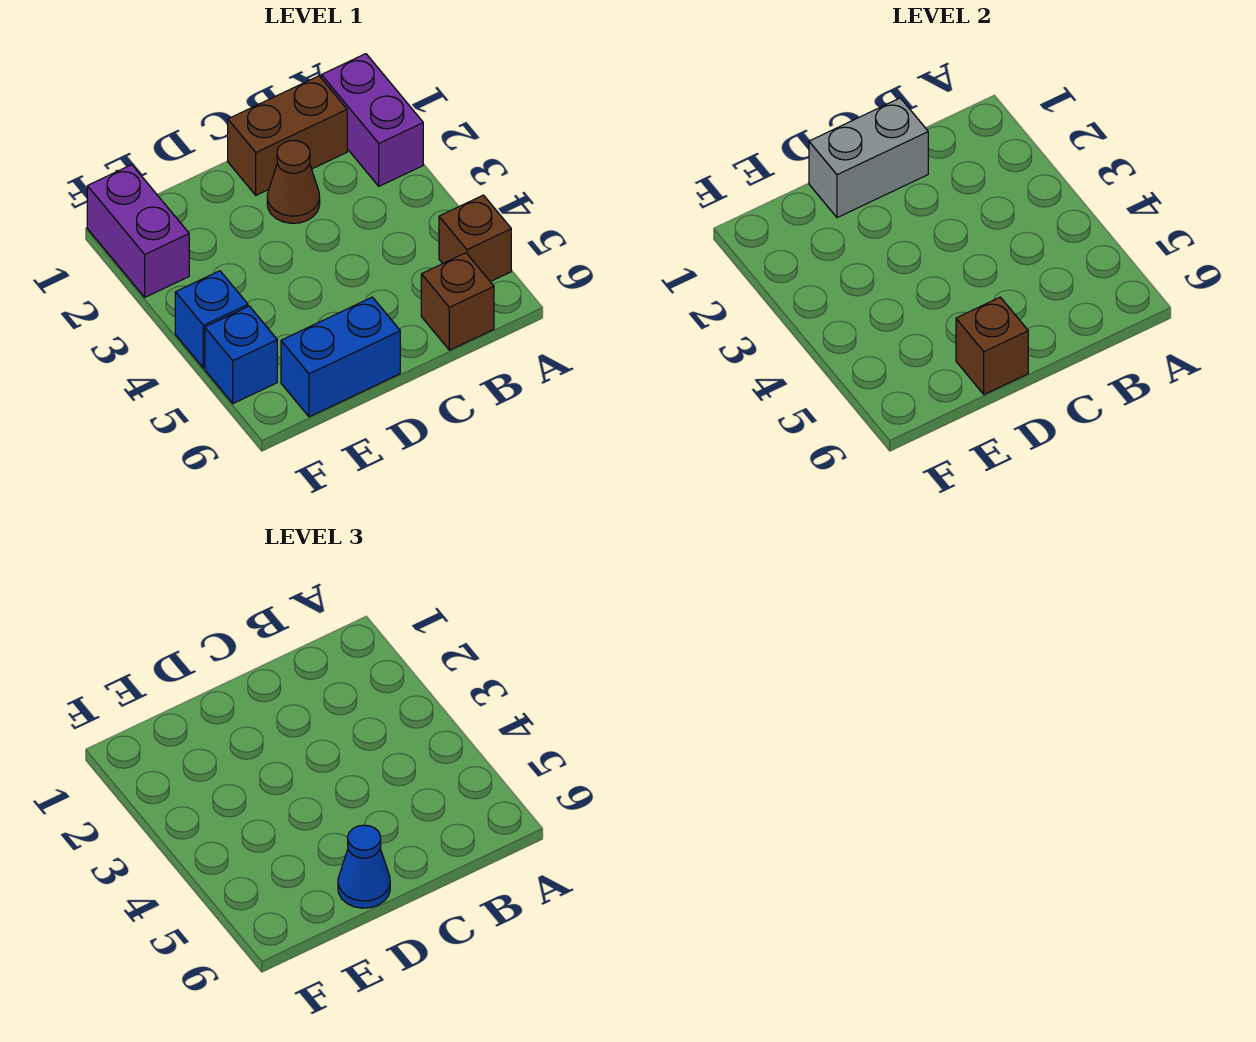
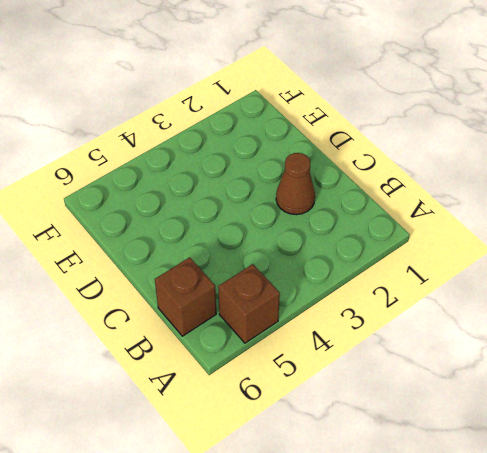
none -> purple 1x2 brick [321,54,423,186]
none -> brown 1x2 brick [228,76,347,195]
none -> blue 1x2 brick [281,297,400,417]

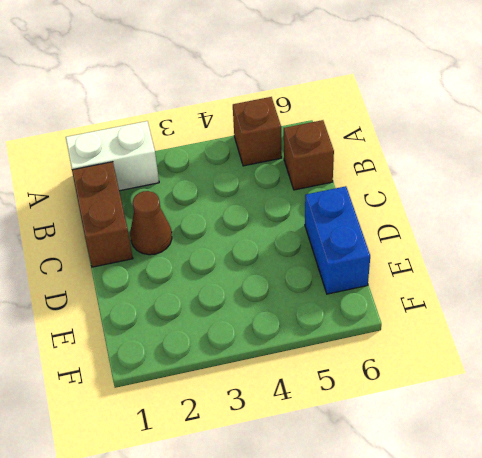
white 1x2 brick [66,121,159,191] -> purple 1x2 brick [321,54,423,186]
none -> purple 1x2 brick [87,165,189,297]
none -> blue 1x1 brick [175,271,248,368]
none -> blue 1x1 brick [205,306,277,404]

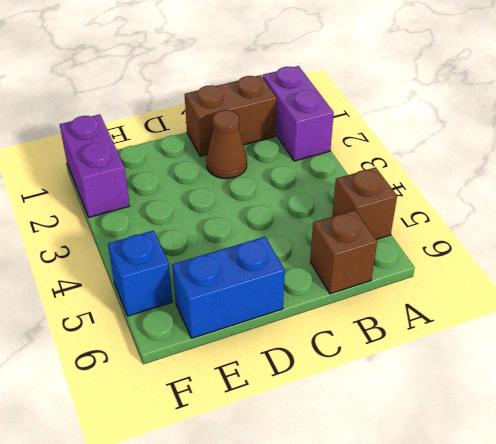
none -> blue 1x1 brick [175,271,248,368]
none -> grey 1x2 brick [809,98,928,218]
none -> brown 1x1 brick [956,297,1028,395]

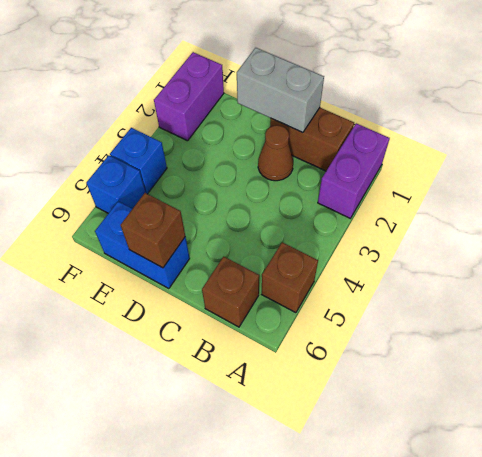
none -> blue 1x1 cone [338,825,390,908]

